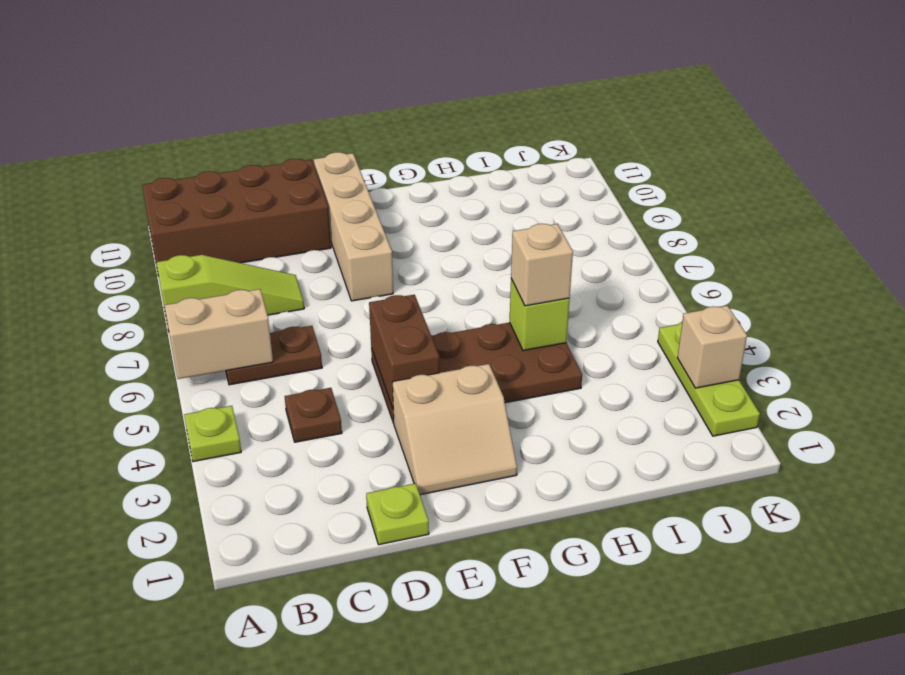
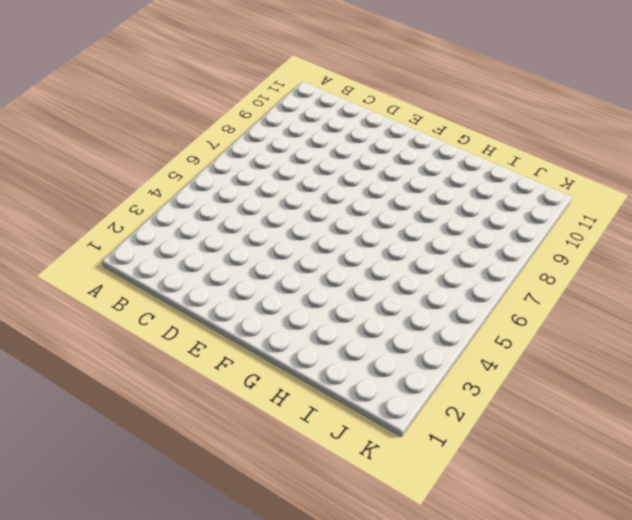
none -> lime 1x1 plate [184,406,241,462]
none -> lime 1x3 slope [156,255,304,331]
none -> brown 2x4 brick [142,159,331,276]

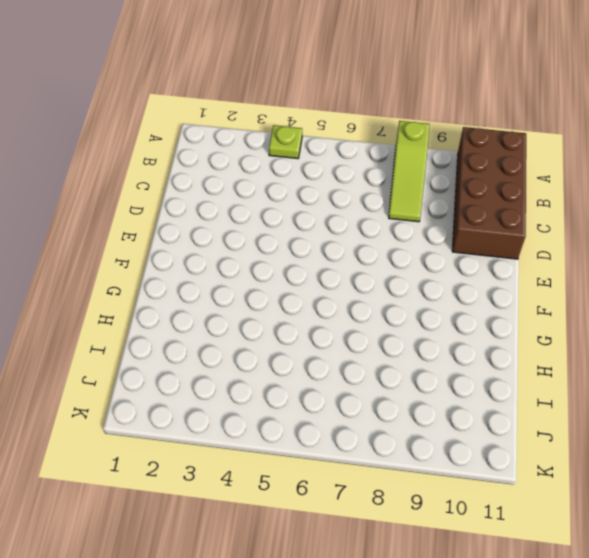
none -> brown 1x2 plate [226,326,322,385]
none -> brown 1x1 plate [285,388,342,442]
none -> lime 1x1 plate [366,483,429,545]

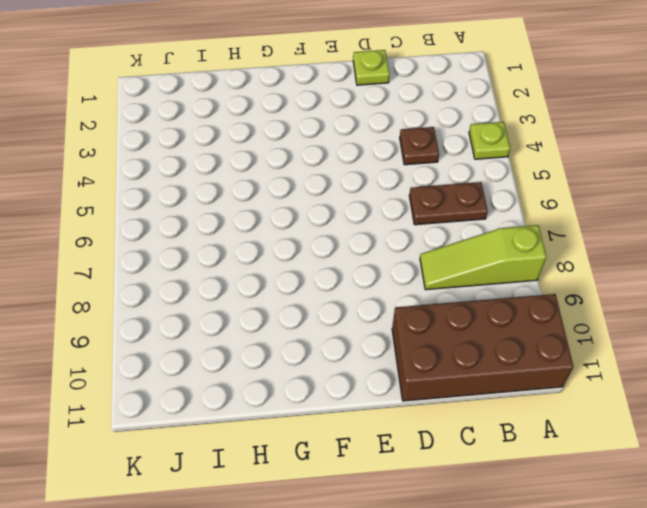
none -> tan 2x2 slope [393,364,517,495]
none -> brown 2x4 plate [371,322,582,423]
none -> tan 1x4 brick [314,152,393,301]

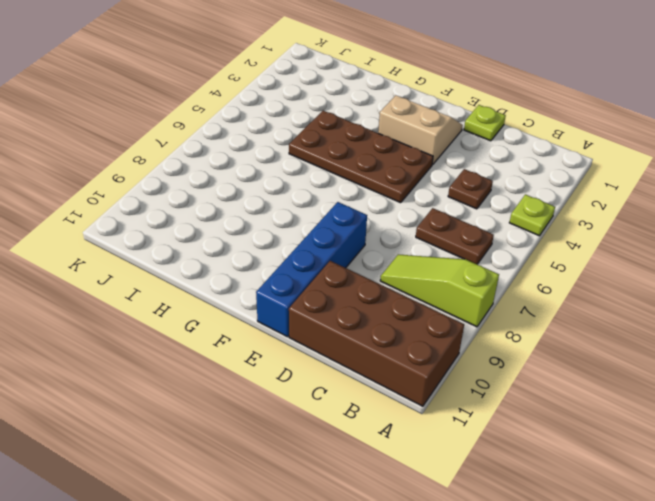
blue 1x4 brick [256,202,367,337] -> tan 1x4 brick [314,152,393,301]
none -> lime 1x3 plate [658,323,760,436]
none -> tan 1x2 brick [165,289,273,379]
none -> brown 1x2 brick [369,295,439,408]

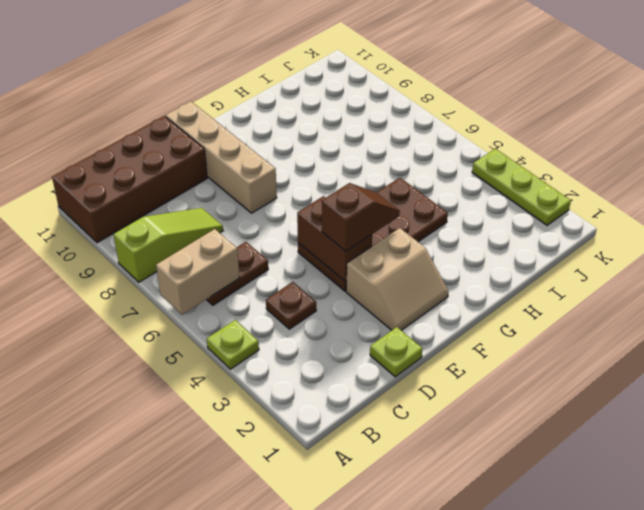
brown 1x2 slope [322,183,400,251] -> none
none -> lime 1x1 brick [510,279,570,351]
none -> tan 1x1 brick [677,306,747,388]
none -> tan 1x1 brick [511,224,573,306]

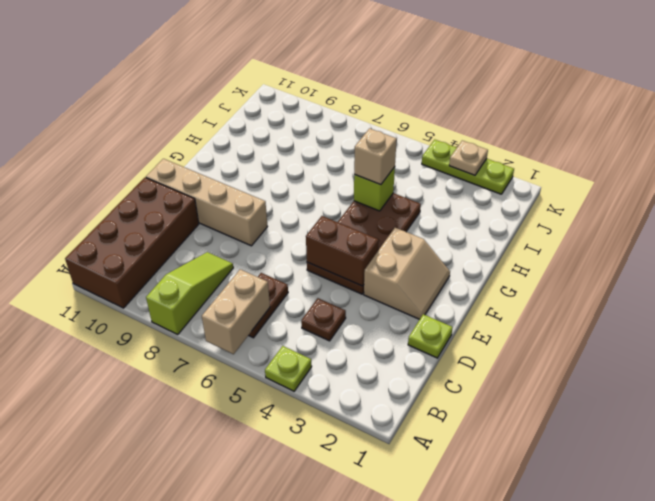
tan 1x1 plate [449,141,488,175] -> tan 1x1 brick [677,306,747,388]

